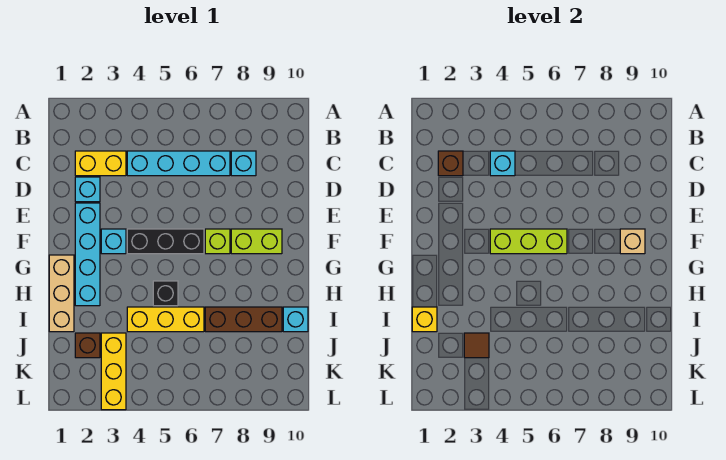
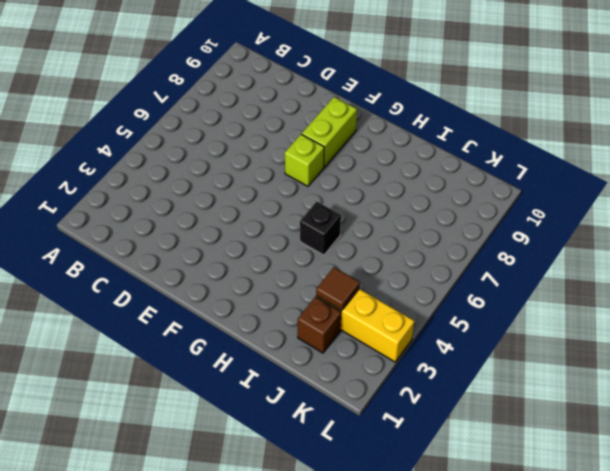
none -> yellow 1x2 brick [75,151,126,176]
none -> cyan 1x4 brick [127,151,230,176]
none -> cyan 1x1 brick [231,151,256,176]

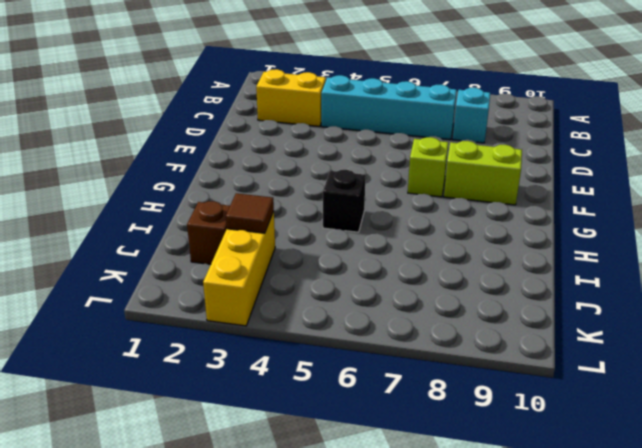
none -> cyan 1x1 brick [75,177,100,202]
none -> cyan 1x4 brick [75,203,100,306]
none -> cyan 1x1 brick [101,229,126,254]

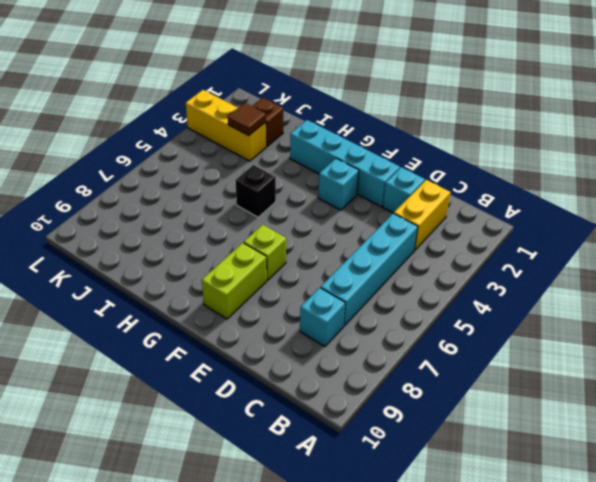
none -> black 1x3 brick [127,229,204,254]
none -> tan 1x3 brick [49,255,74,332]
none -> yellow 1x3 brick [127,307,204,332]

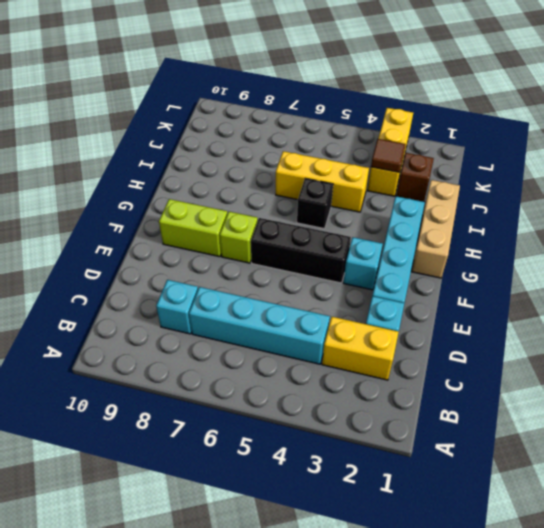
none -> brown 1x3 brick [205,307,282,332]
none -> cyan 1x1 brick [283,307,308,332]
none -> brown 1x1 brick [438,151,463,176]

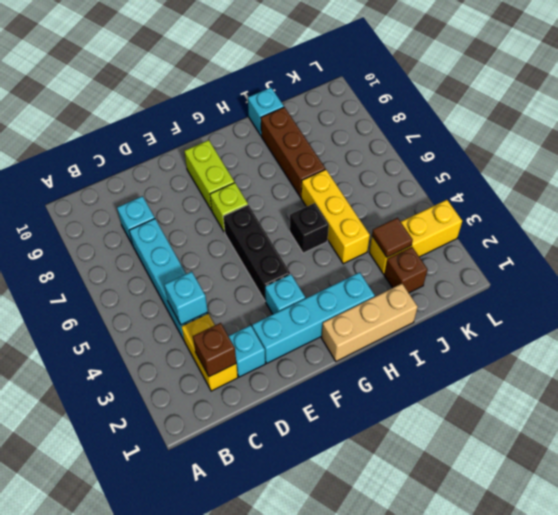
none -> lime 1x3 brick [490,229,567,254]
none -> tan 1x1 brick [620,229,645,254]
none -> yellow 1x1 brick [412,307,437,332]

